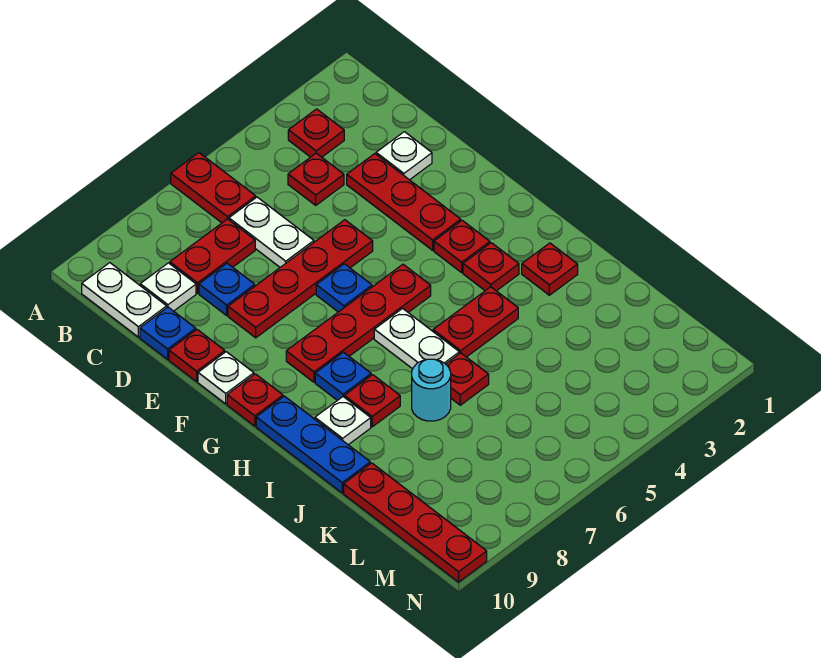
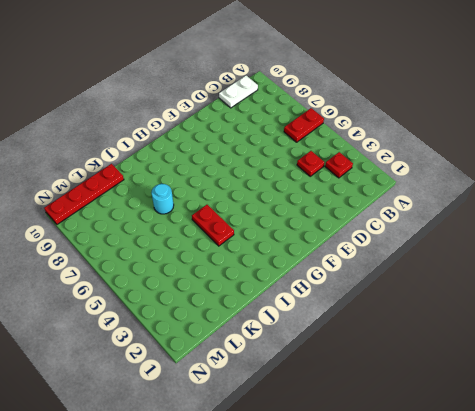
none -> white 1x2 plate [229,197,314,267]
none -> red 1x2 plate [170,219,255,293]
none -> white 1x1 plate [140,263,196,311]

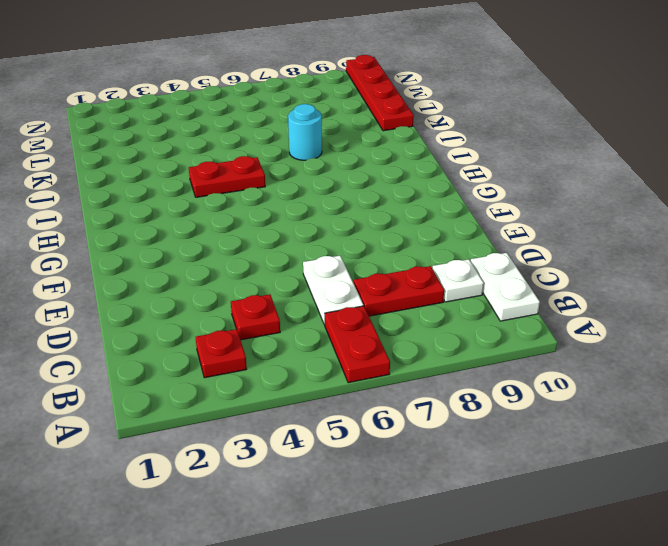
none -> white 1x1 plate [376,132,432,180]
none -> red 1x3 plate [347,154,461,250]
none -> blue 1x1 plate [199,263,255,315]

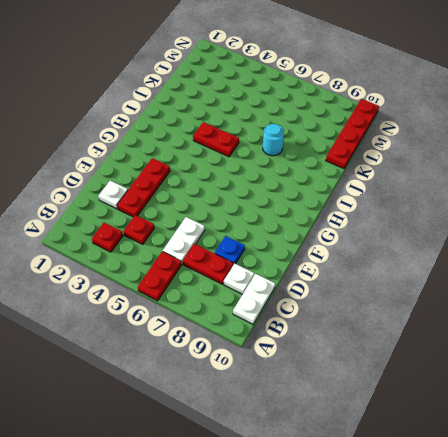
none -> blue 1x1 plate [140,307,196,359]
none -> red 1x4 plate [228,220,373,338]
none -> red 1x1 plate [169,330,225,382]

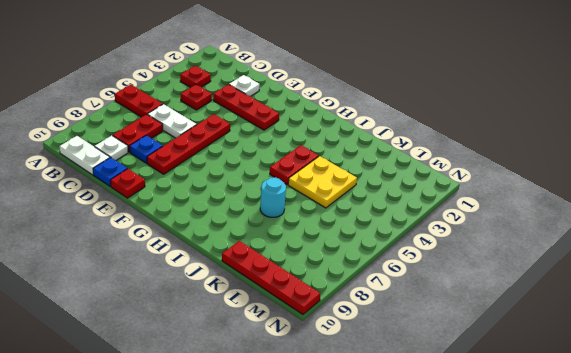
yellow 2x2 plate [288,156,357,208] -> none
none -> blue 1x1 plate [316,264,372,312]
none -> white 1x1 plate [198,352,254,404]
none -> red 1x1 plate [434,221,490,272]

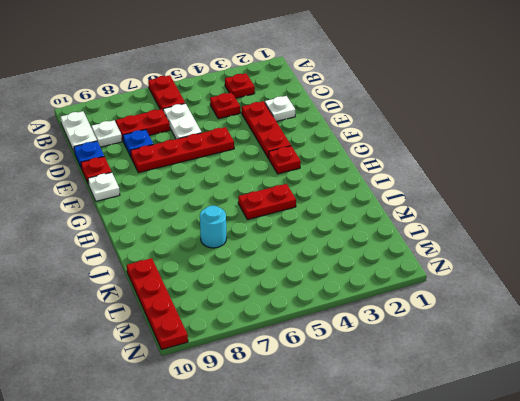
none -> blue 1x1 plate [316,264,372,312]
none -> red 1x4 plate [286,264,431,382]
none -> red 1x1 plate [227,374,283,426]

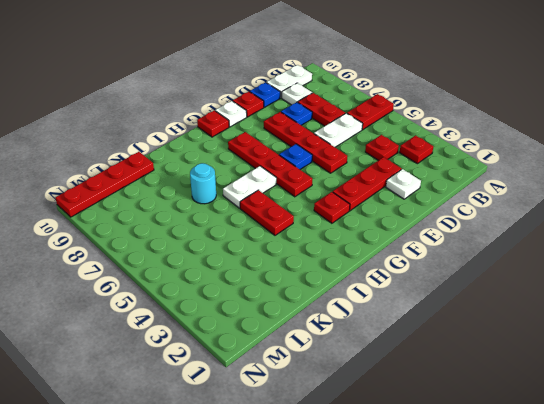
none -> red 1x1 plate [463,243,519,291]
none -> blue 1x1 plate [315,352,371,401]
none -> blue 1x3 plate [256,396,370,493]

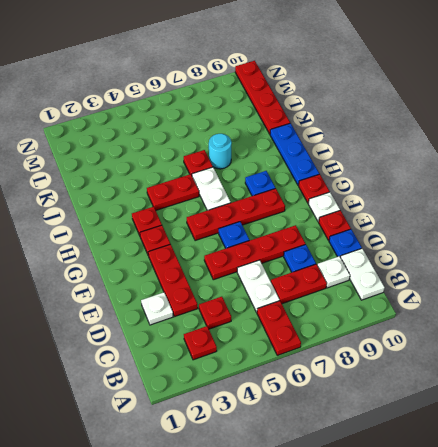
none -> red 1x1 plate [522,243,578,295]
none -> red 1x1 plate [344,375,400,427]
none -> white 1x1 plate [315,397,371,445]

